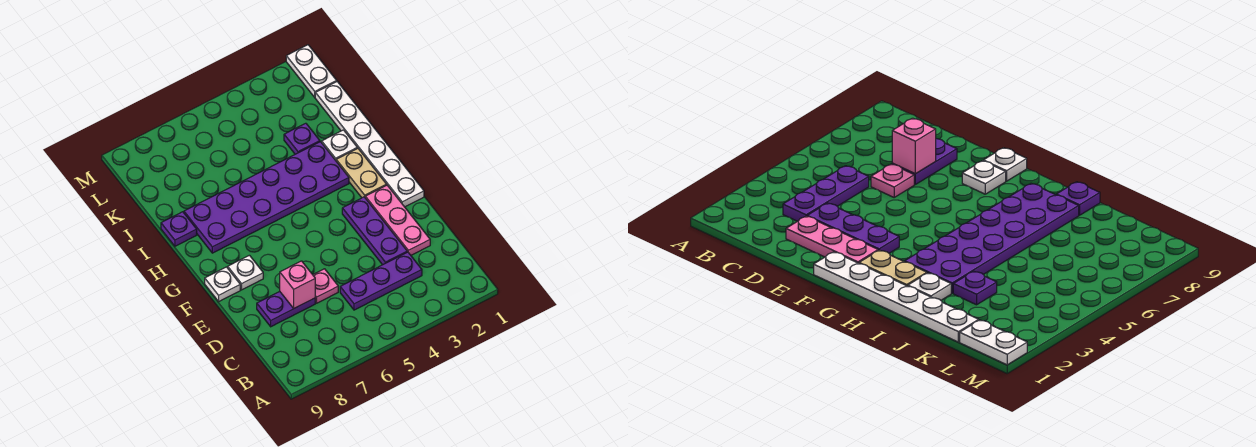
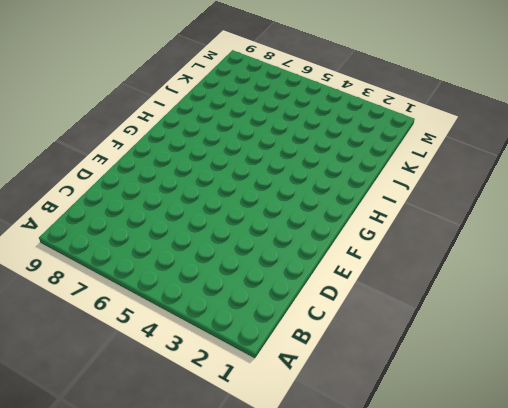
none -> purple 1x3 plate [340,252,422,310]
none -> pink 1x3 plate [365,185,430,255]
none -> purple 1x3 plate [342,197,407,265]

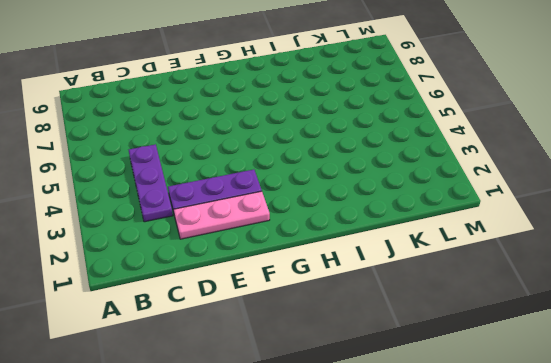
none -> pink 1x1 plate [313,269,338,303]
none -> purple 1x2 plate [257,292,315,327]
none -> white 1x6 plate [315,82,424,207]

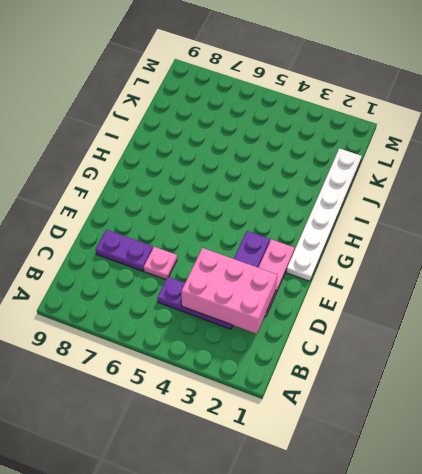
pink 2x3 brick [181,248,277,334] -> none
none -> white 1x1 plate [228,255,263,290]
none -> white 1x1 plate [205,267,240,301]
none -> tan 1x2 plate [336,148,387,198]

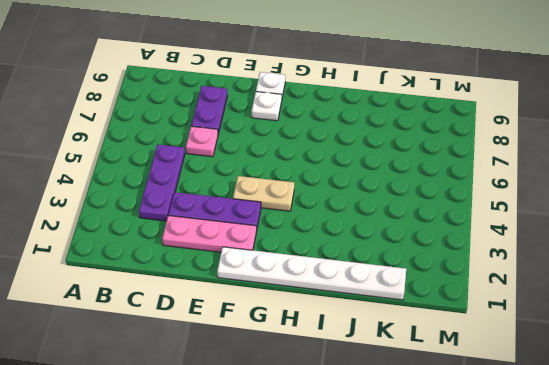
tan 1x2 plate [233,176,294,211] -> tan 1x2 plate moved to [336,148,387,198]
none -> purple 2x6 plate [184,142,349,253]
none -> white 1x1 plate [322,130,357,160]
none -> purple 1x1 plate [161,212,197,246]

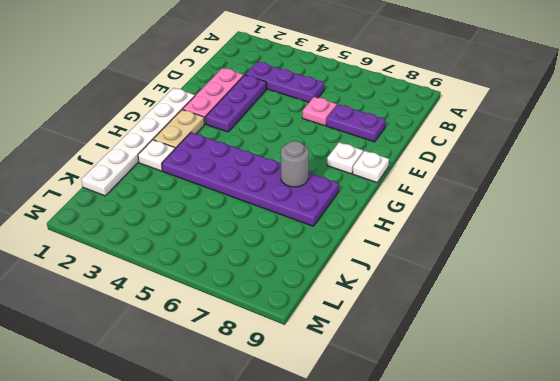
grey 1x1 round brick [281,141,309,187] -> none
none -> purple 1x1 plate [161,212,197,246]
none -> purple 1x1 plate [284,123,320,154]
none -> white 1x2 plate [286,45,337,97]

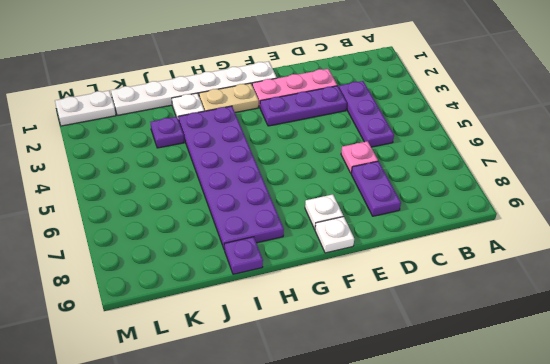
none -> pink 1x1 brick [280,261,315,308]

